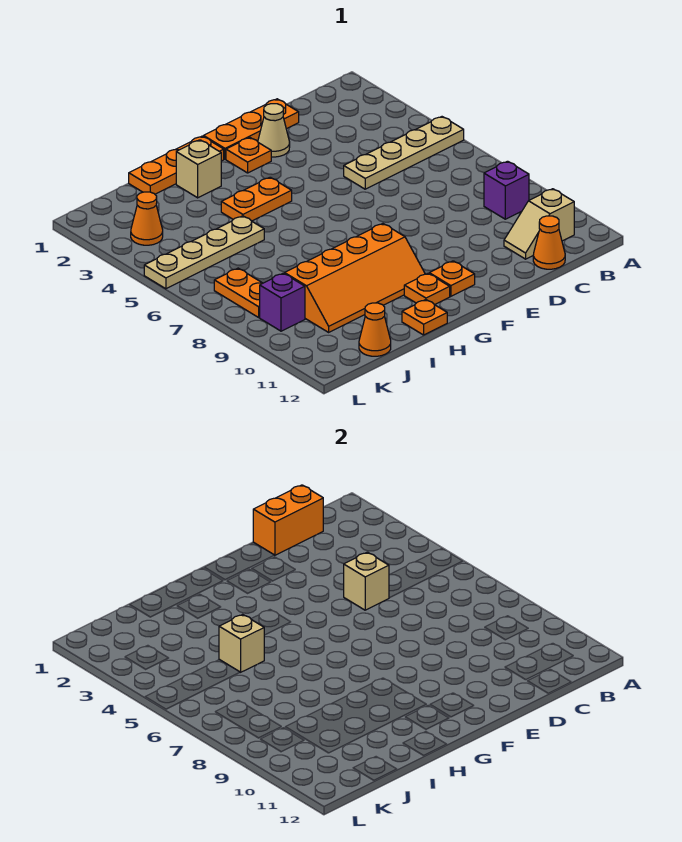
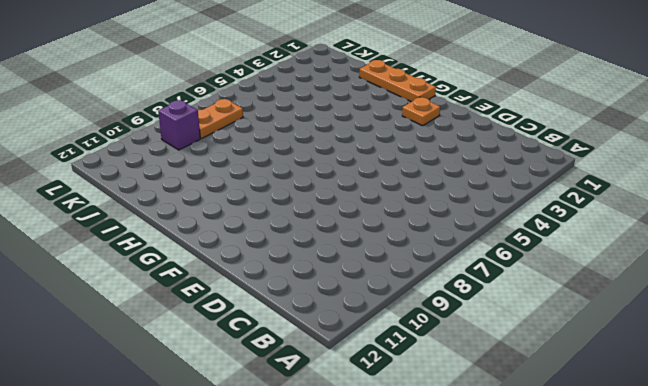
none -> tan 1x4 plate [344,117,464,189]
none -> purple 1x1 brick [484,161,529,219]
none -> tan 1x2 slope [504,189,574,259]

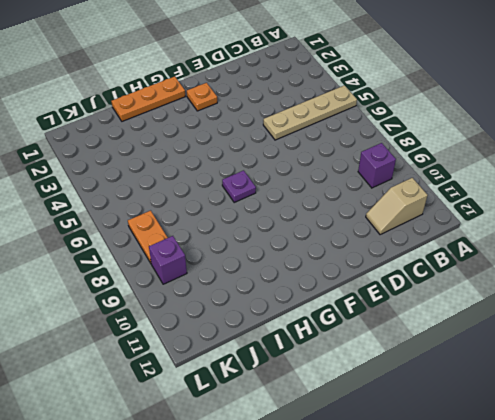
purple 1x1 plate [222,170,256,202] -> none
none -> orange 1x1 cone [533,216,565,269]
none -> orange 1x3 plate [204,99,299,159]
none -> tan 1x1 cone [258,104,290,157]

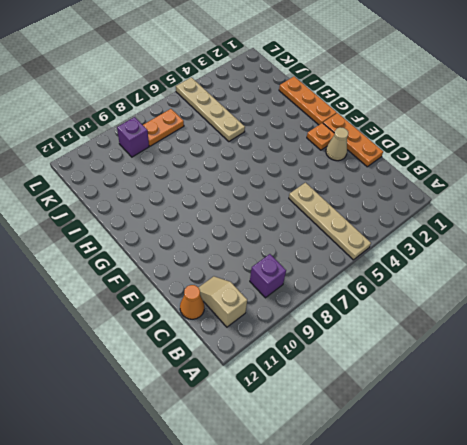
none -> orange 1x1 plate [429,261,475,296]
none -> orange 1x2 plate [221,177,292,221]
none -> orange 2x4 slope [285,224,425,332]

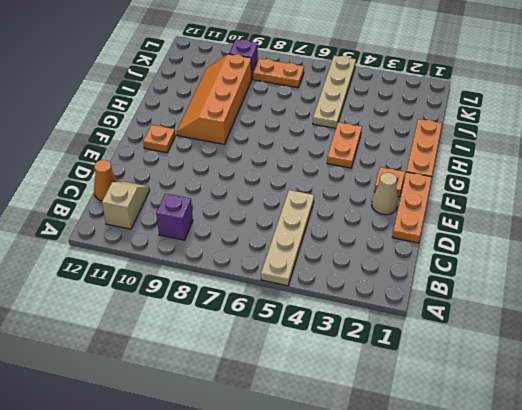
none -> orange 1x1 plate [404,273,450,305]
none -> tan 1x1 brick [176,140,221,198]
none -> orange 1x1 plate [402,300,447,335]

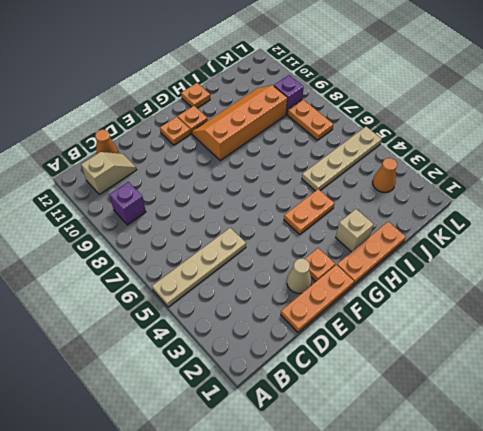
none -> orange 1x1 cone [359,303,391,356]
none -> orange 1x2 brick [253,485,323,555]
none -> tan 1x1 brick [344,552,389,610]

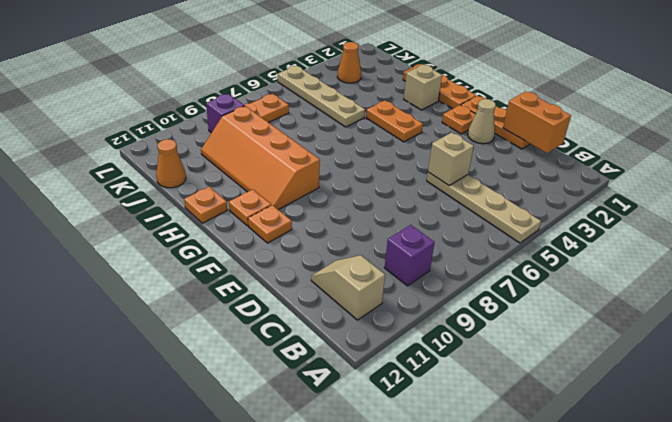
none -> orange 1x1 cone [533,216,565,269]
none -> tan 1x1 brick [219,615,264,672]

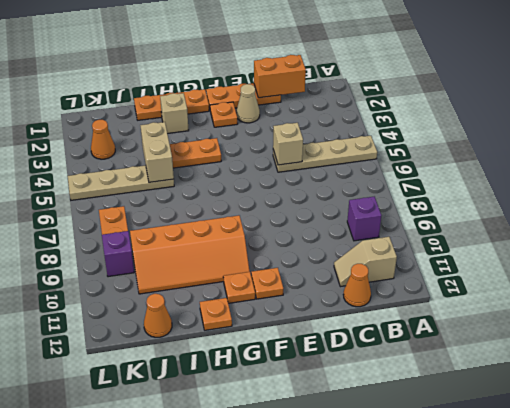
tan 1x2 brick [140,122,174,182] -> tan 1x1 brick [219,615,264,672]

